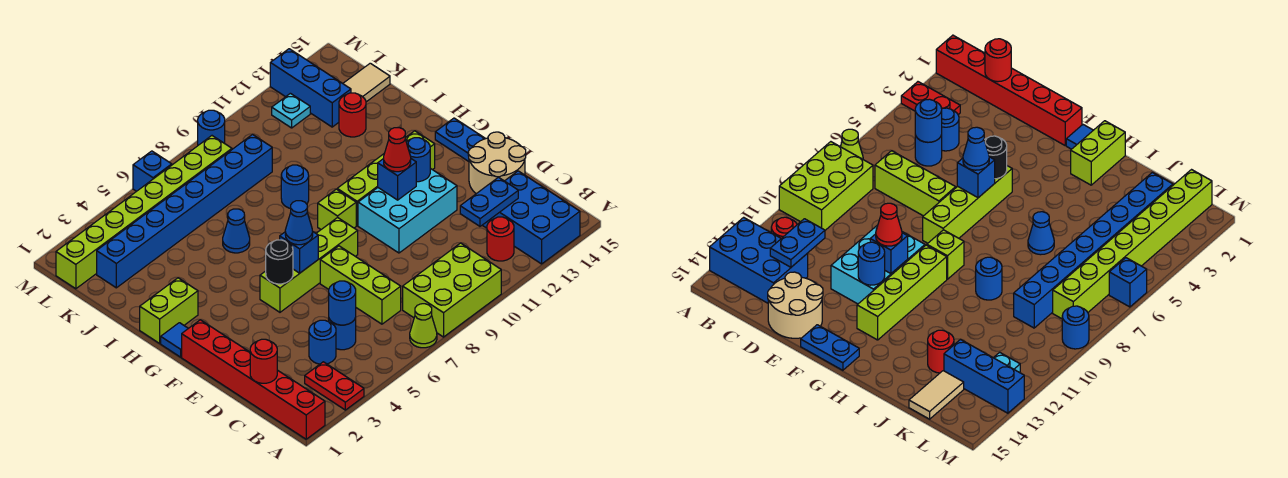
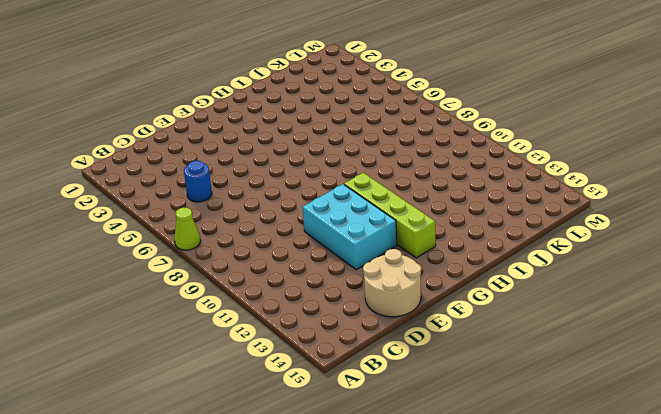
none -> red 1x6 brick [182,320,325,439]
none -> red 1x2 plate [305,362,364,410]
none -> lime 2x3 brick [403,243,501,337]
none -> blue 2x3 brick [482,171,580,264]

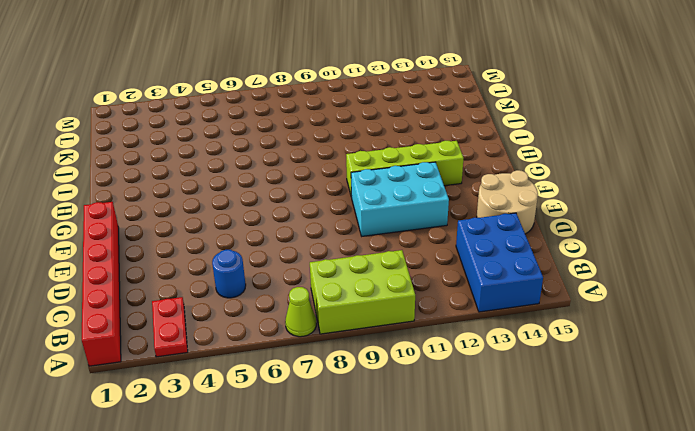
none -> red 1x1 round brick [487,217,514,261]
none -> blue 1x1 round brick [309,320,336,364]
none -> lime 1x3 brick [320,246,401,324]
none -> lime 1x4 brick [260,218,358,312]

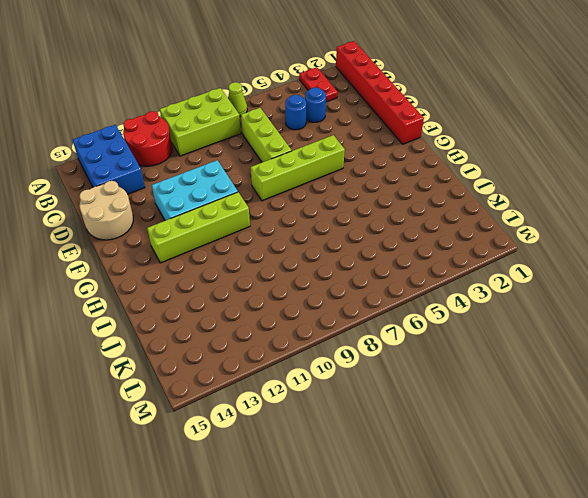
red 2x2 round brick [123,111,172,166] -> red 1x1 round brick [487,217,514,261]
none -> blue 1x2 plate [435,118,485,161]
none -> blue 1x1 tile [161,323,188,357]
none -> lime 1x1 brick [318,189,356,229]
none -> lime 1x2 brick [140,278,198,343]

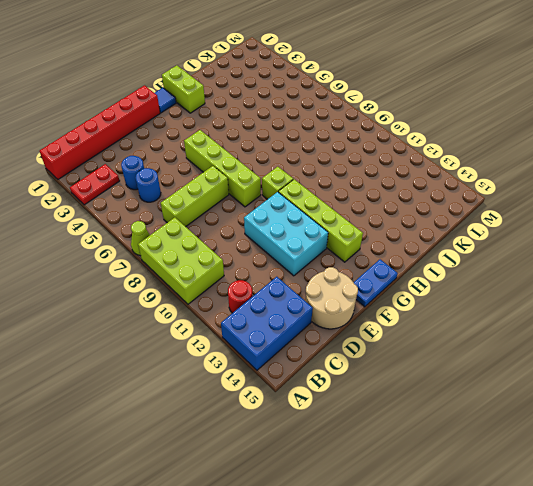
none -> blue 1x1 cone [223,209,250,253]
none -> blue 1x1 round brick [281,165,309,209]
none -> red 1x1 round brick [339,93,366,137]
none -> blue 1x8 brick [97,135,272,288]

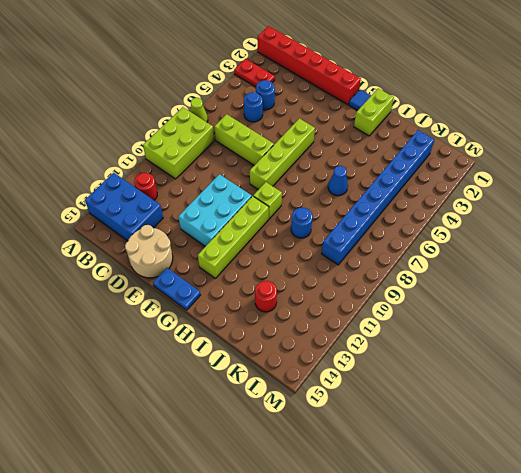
none -> blue 1x3 brick [270,49,351,127]
none -> tan 1x2 tile [343,63,390,102]
none -> lime 1x8 brick [56,136,232,289]
none -> cyan 1x1 plate [272,93,310,128]

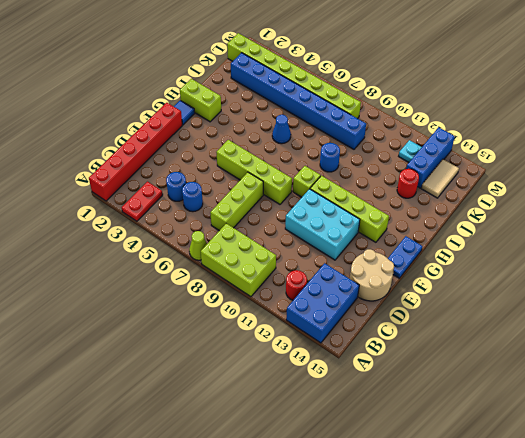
tan 1x2 tile [421,159,459,198] -> tan 1x2 tile turned to [343,63,390,102]
none -> blue 1x1 brick [133,151,172,191]
none -> blue 1x1 round brick [198,110,225,145]
none -> red 1x1 round brick [250,339,277,383]
none -> blue 1x1 round brick [329,281,356,325]

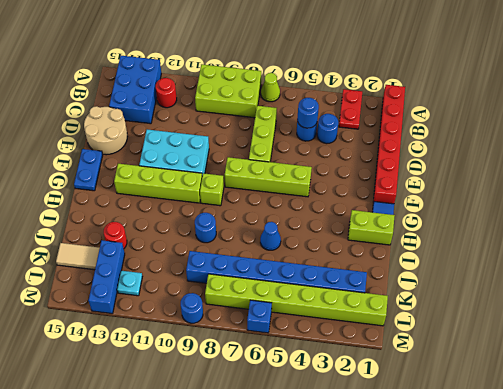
none -> red 1x1 round brick [250,339,277,383]
none -> blue 1x2 plate [460,177,518,226]
none -> black 1x1 round brick [266,240,293,284]
none -> blue 1x1 brick [280,232,318,273]

